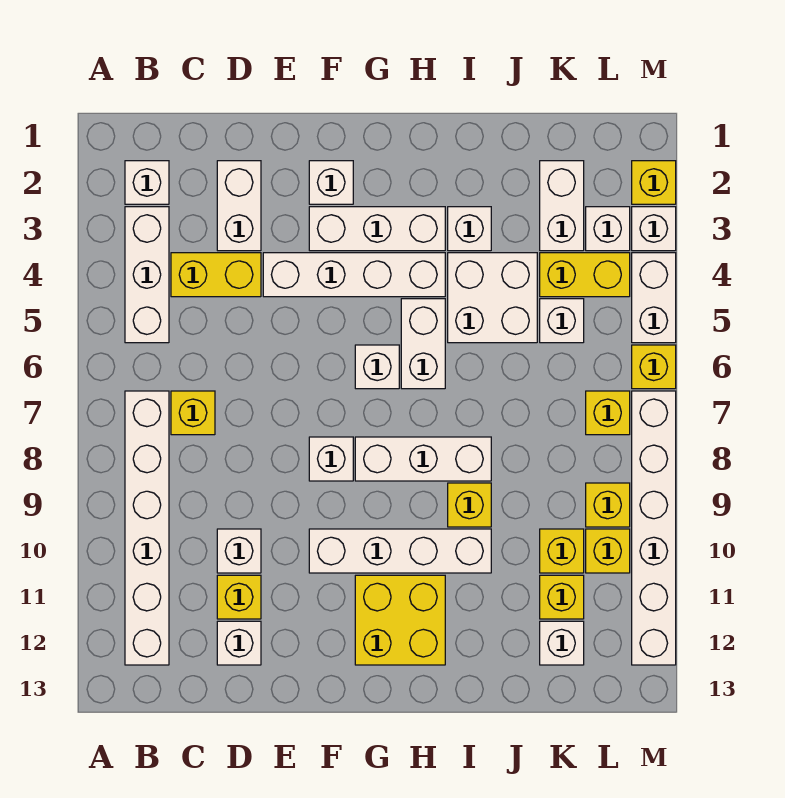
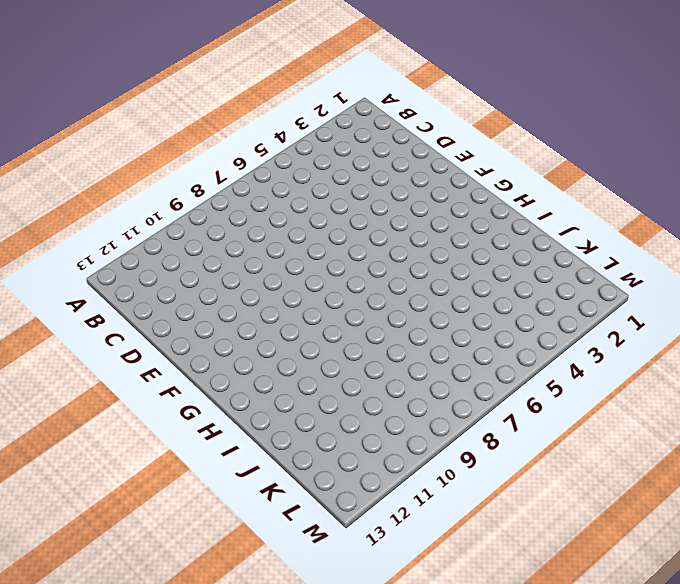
none -> white 1x1 brick [125,161,169,204]
none -> white 1x3 brick [125,207,169,343]
none -> white 1x6 brick [125,391,169,665]
none -> yellow 1x2 brick [171,253,261,297]

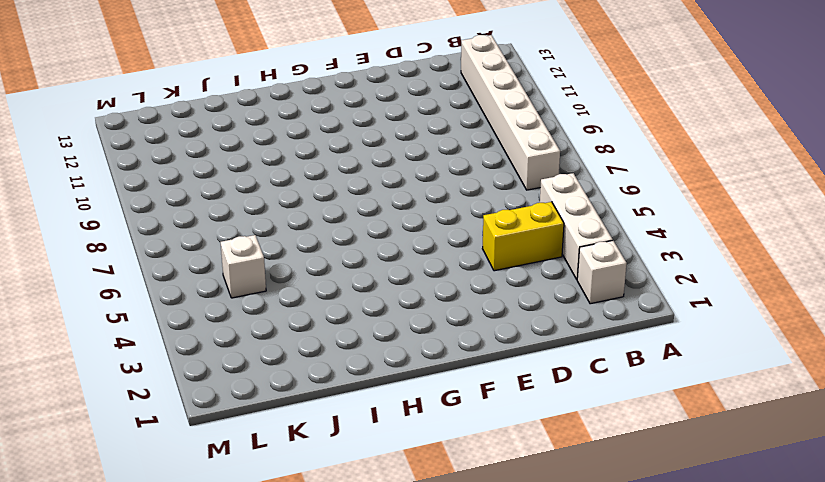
none -> yellow 1x1 brick [171,391,215,435]
none -> white 1x2 brick [217,161,261,251]
none -> white 1x1 brick [217,529,261,573]
none -> yellow 1x1 brick [217,575,261,619]

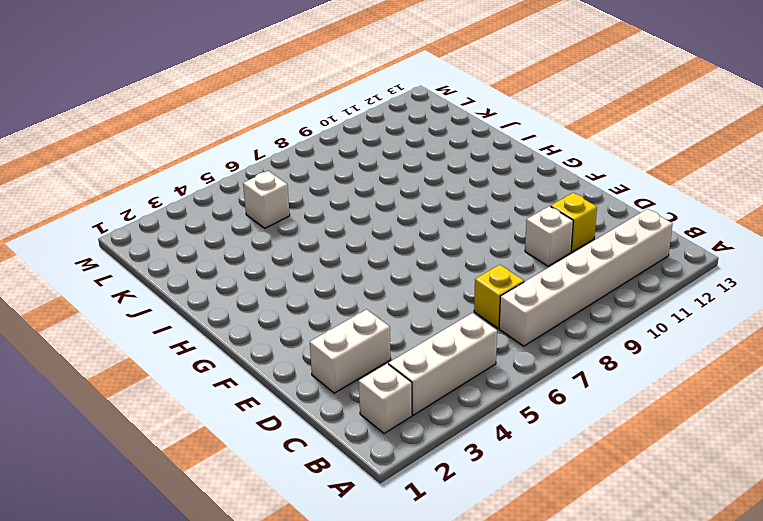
none -> yellow 1x2 brick [171,253,261,297]
none -> white 1x1 brick [217,621,261,665]
none -> white 1x4 brick [263,253,445,297]
none -> white 1x1 brick [309,161,353,204]

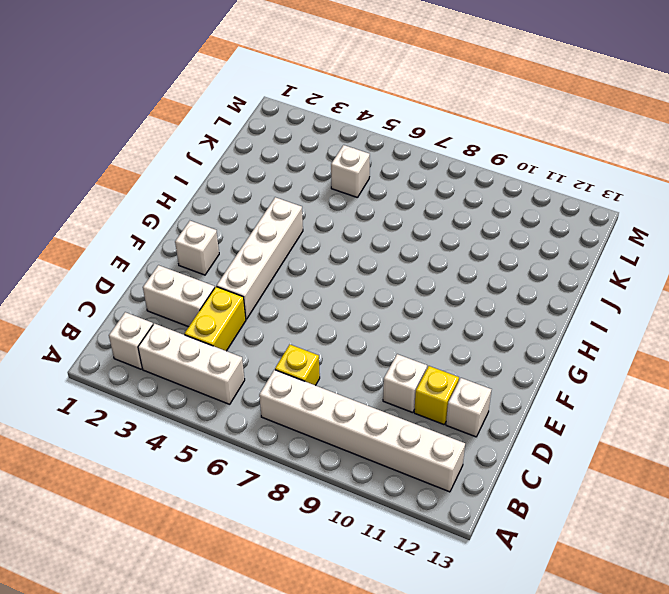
none -> white 1x3 brick [309,207,445,251]
none -> white 1x1 brick [309,437,353,481]
none -> white 1x4 brick [309,529,491,573]
none -> white 1x1 brick [355,345,399,389]

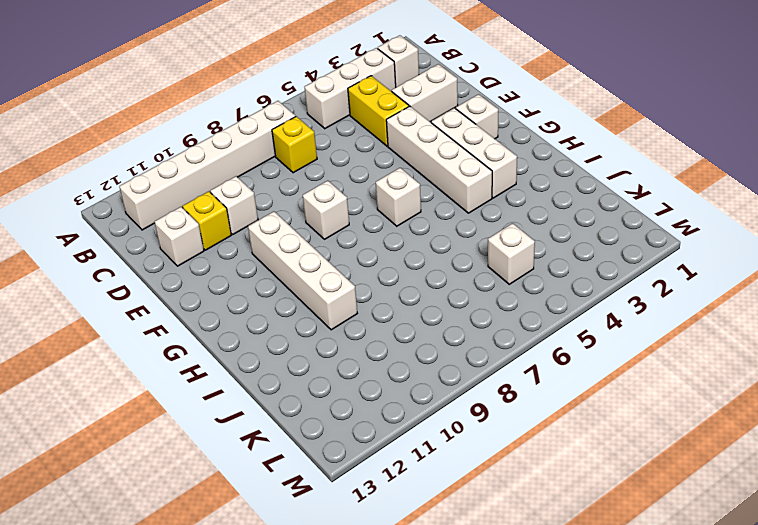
none -> white 1x3 brick [355,437,491,481]
none -> yellow 2x2 brick [355,575,445,665]
none -> white 1x2 brick [401,299,445,389]
none -> white 1x1 brick [448,207,491,251]

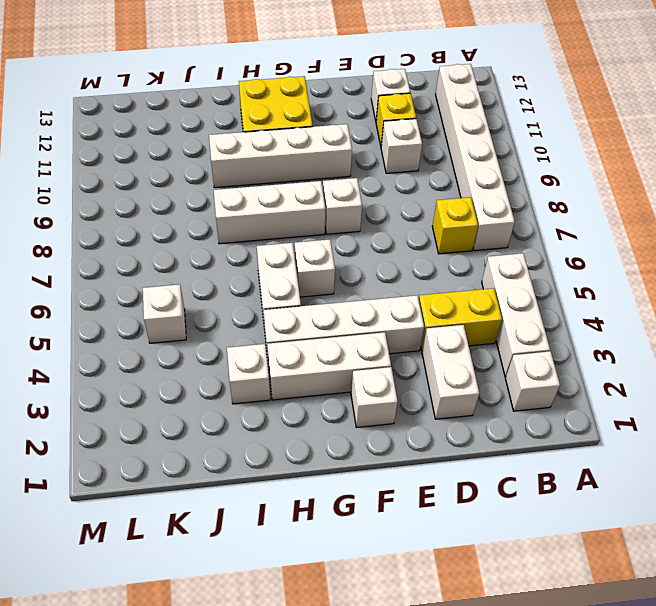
none -> white 2x2 brick [448,253,537,343]
none -> yellow 1x1 brick [448,483,491,527]
none -> white 1x2 brick [540,161,584,251]
none -> yellow 1x2 brick [540,253,630,297]

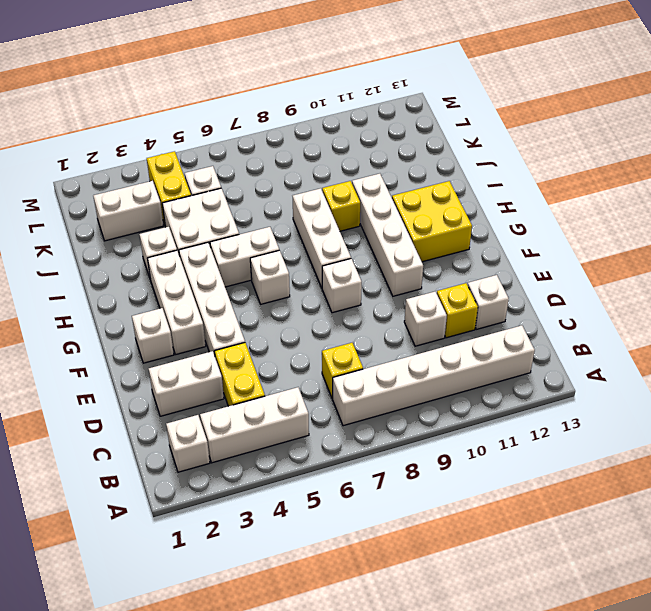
none -> yellow 1x1 brick [540,529,584,573]
none -> yellow 1x1 brick [540,575,584,619]
none -> white 1x1 brick [540,621,584,665]
none -> white 1x1 brick [586,207,630,251]

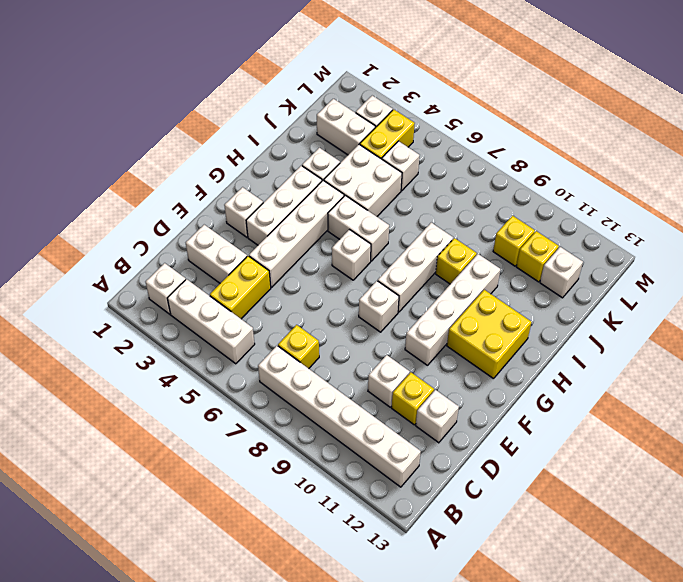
none -> yellow 1x1 brick [586,391,630,435]
none -> yellow 1x1 brick [586,483,630,527]
none -> yellow 1x1 brick [586,529,630,573]
none -> yellow 1x1 brick [632,161,676,204]

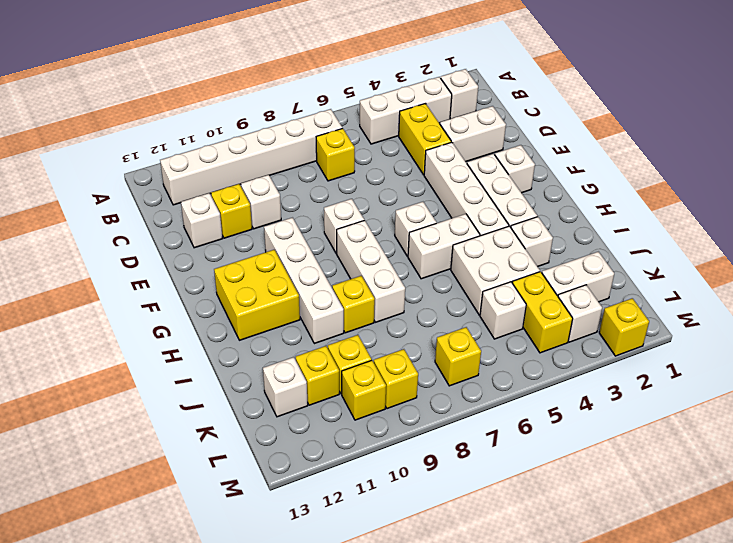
none -> white 1x1 brick [632,207,676,251]
none -> white 1x2 brick [632,253,676,343]
none -> yellow 1x1 brick [632,345,676,389]
none -> white 1x6 brick [632,391,676,665]

